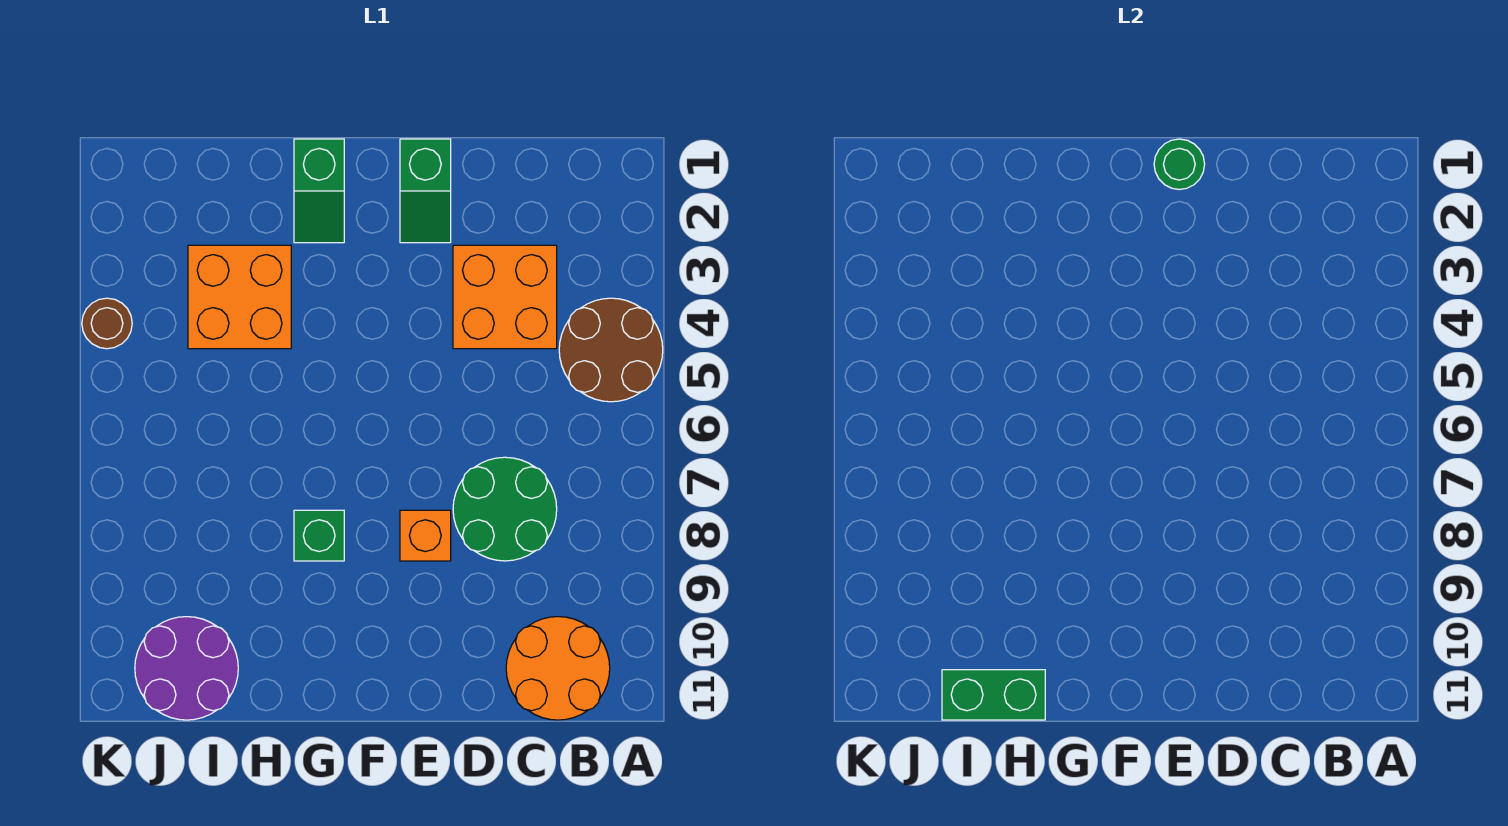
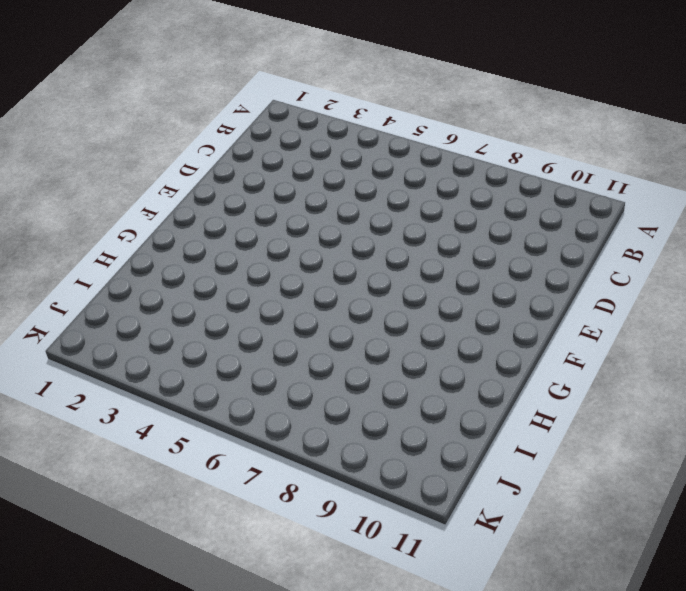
none -> brown 2x2 round brick [559,298,663,402]
none -> orange 2x2 round brick [506,617,610,720]
none -> orange 2x2 brick [453,245,557,349]

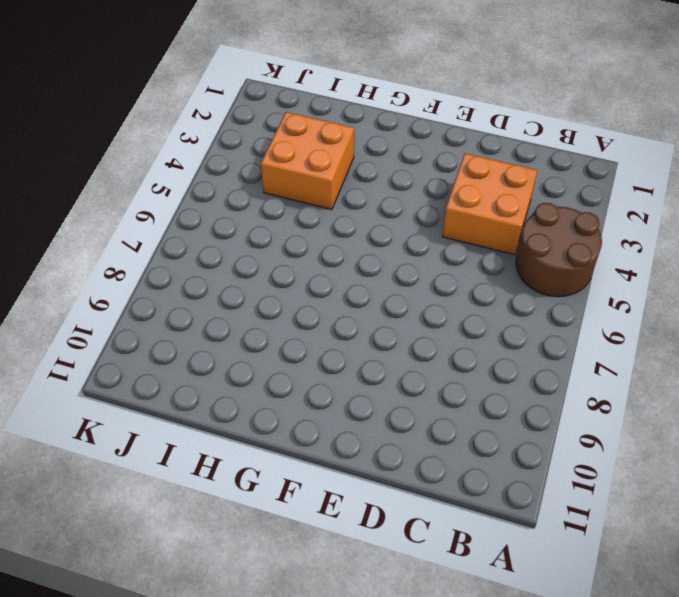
none -> orange 2x2 round brick [506,617,610,720]
none -> green 2x2 round brick [453,457,557,561]
none -> green 1x2 slope [400,139,451,243]

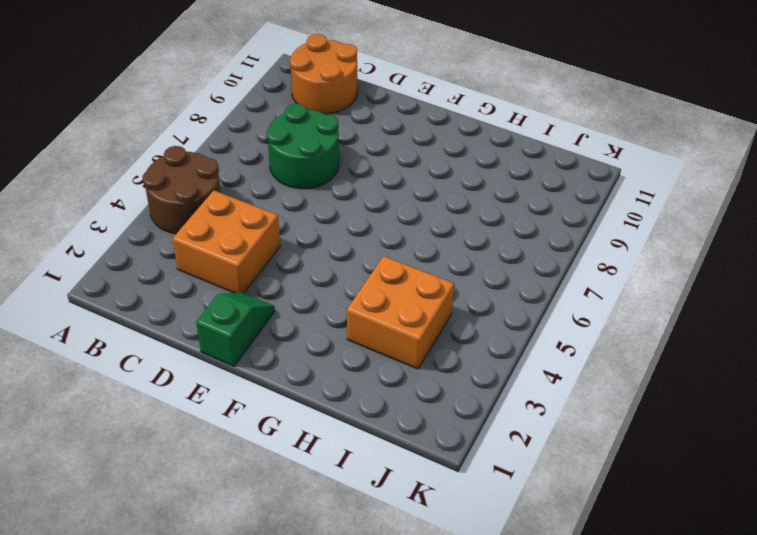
none -> orange 1x1 brick [400,510,451,561]
none -> green 1x2 slope [294,139,344,243]
none -> green 1x1 brick [294,510,344,561]

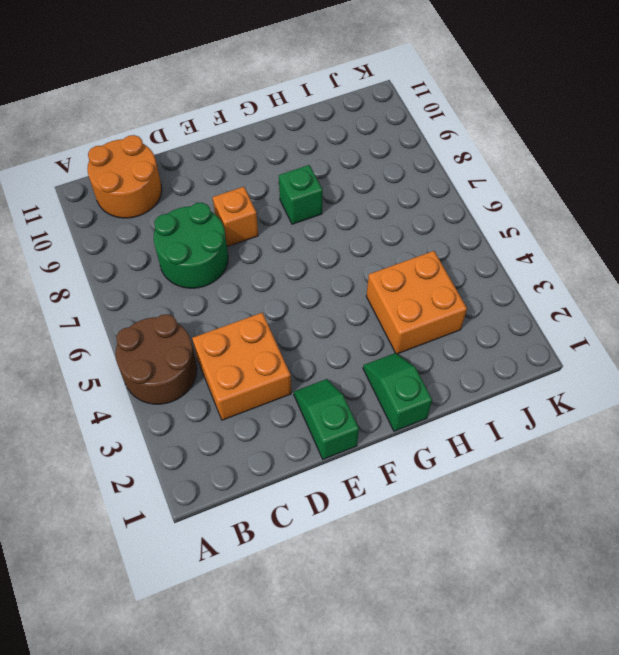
none -> purple 2x2 round brick [135,617,238,720]
none -> brown 1x1 round brick [82,298,132,349]
none -> green 1x1 round brick [1154,139,1205,190]

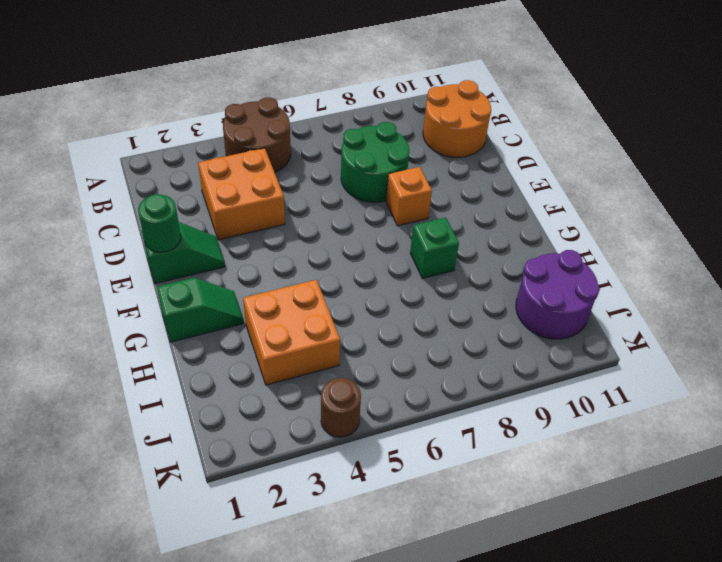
none -> green 1x2 brick [942,670,1045,720]

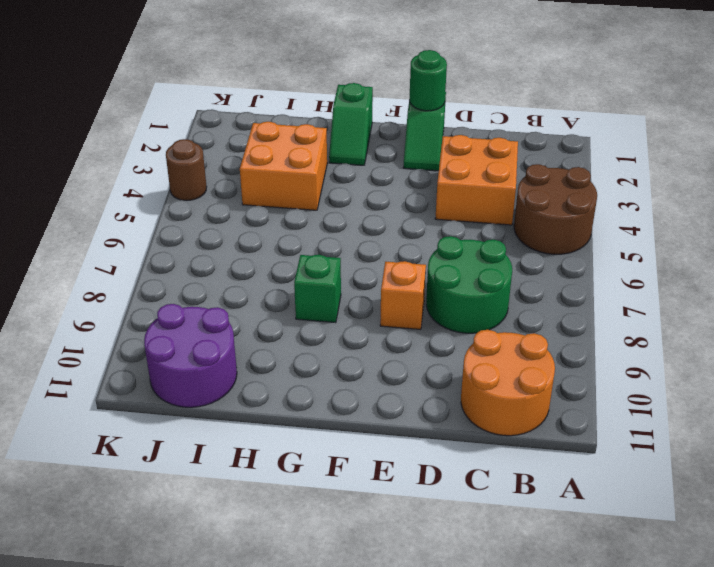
none -> green 1x2 brick [942,670,1045,720]

